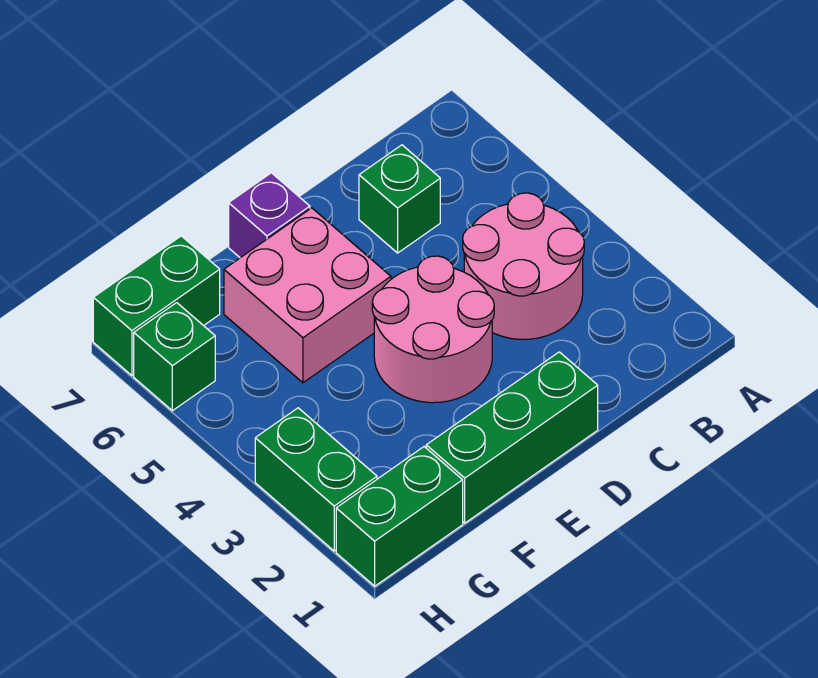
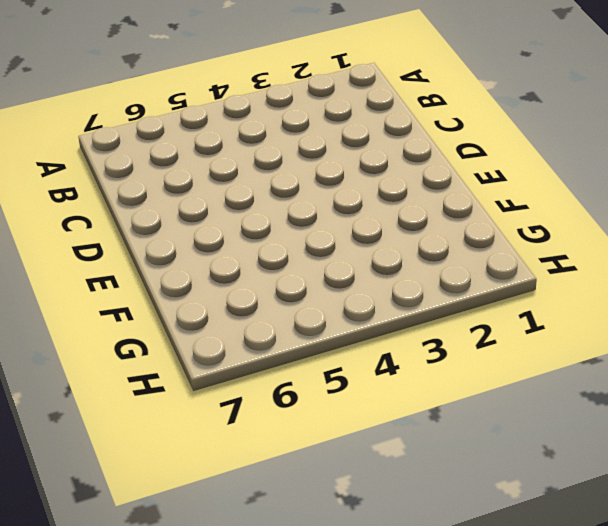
none -> pink 2x2 round brick [463,193,584,340]
none -> green 1x1 brick [359,145,440,253]

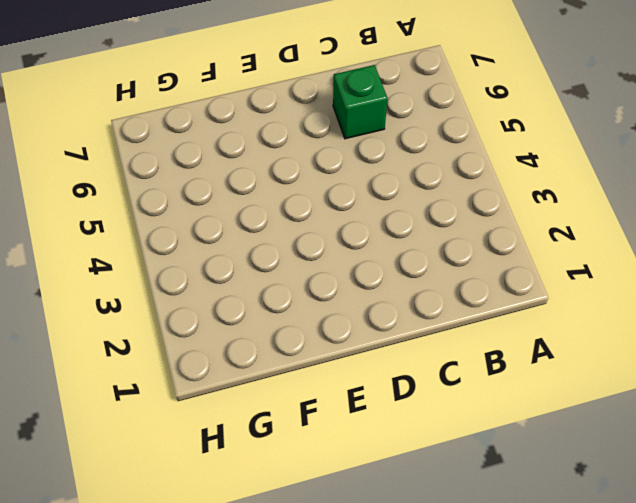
none -> pink 2x2 round brick [463,193,584,340]
none -> green 1x3 brick [426,352,598,523]

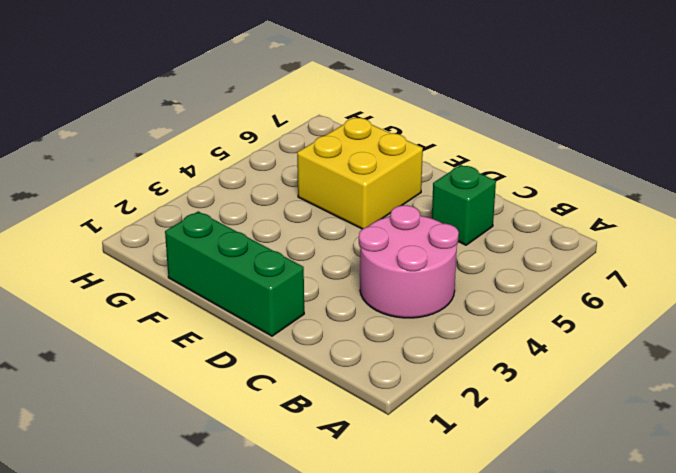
yellow 2x2 brick [297,117,423,229] -> pink 2x2 brick [224,208,391,383]
none -> pink 2x2 round brick [372,256,494,403]
none -> purple 1x1 brick [229,173,310,258]

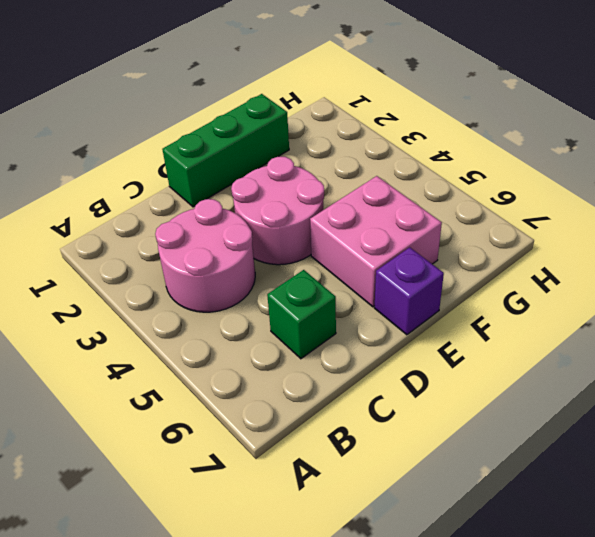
none -> green 1x2 brick [336,447,463,586]
none -> green 1x2 brick [93,236,220,376]

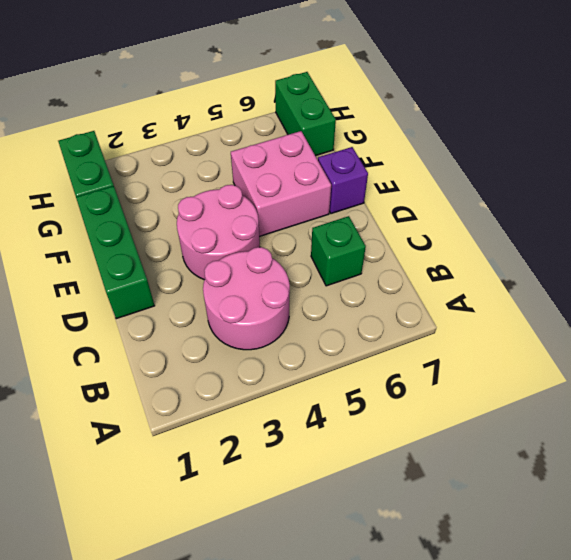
none -> green 1x2 brick [255,408,377,551]
none -> green 1x1 brick [134,303,215,411]

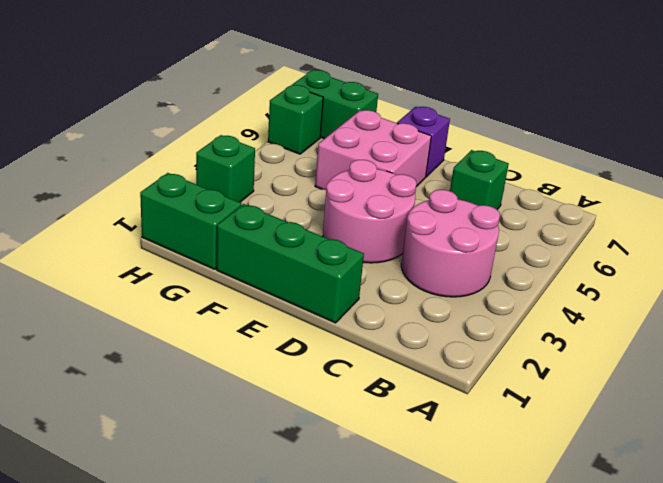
green 1x1 brick [196,135,255,202] -> green 1x2 brick [255,408,377,551]

